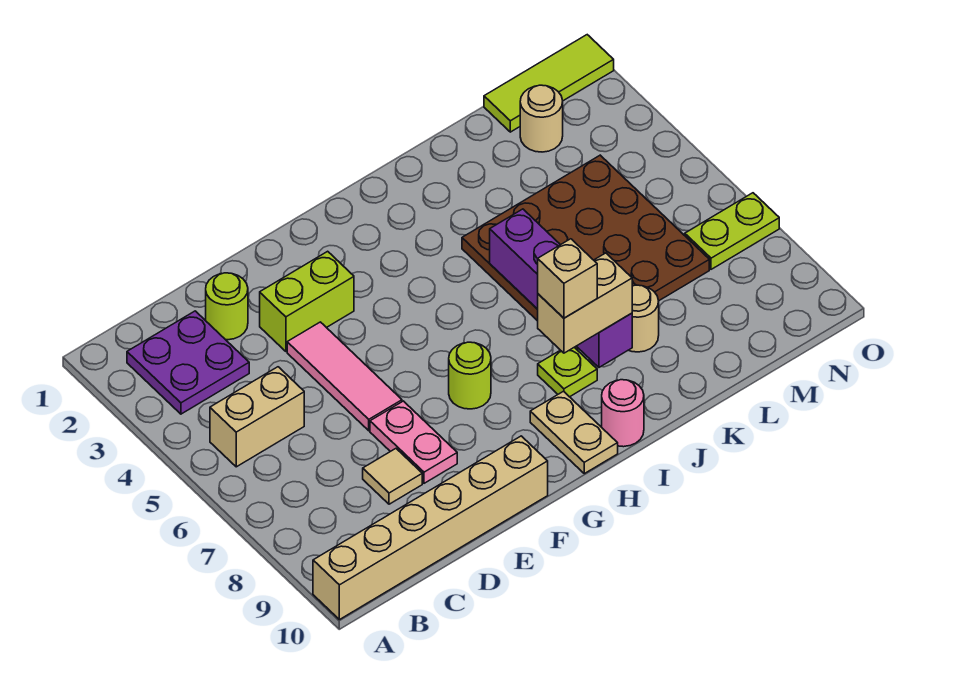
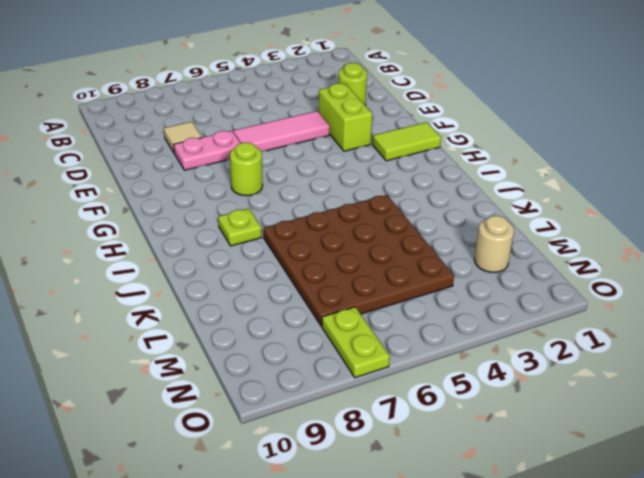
lime 1x2 tile [373,122,441,161] -> none
none -> tan 1x6 brick [313,436,548,620]
none -> purple 2x2 plate [127,311,249,414]
none -> tan 1x2 brick [210,367,304,467]

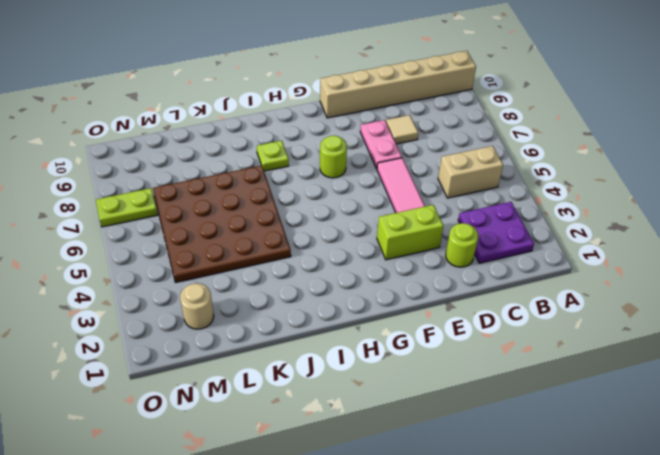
none -> tan 1x2 plate [530,391,618,474]
none -> pink 1x1 round brick [602,380,644,447]
none -> tan 1x1 round brick [629,285,659,352]

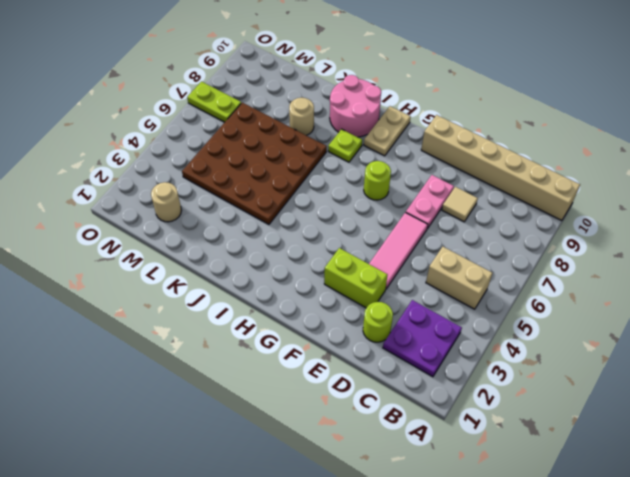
pink 2x2 round brick [330,75,381,137] -> pink 1x1 round brick [602,380,644,447]
none -> lime 1x3 tile [484,35,614,132]
none -> purple 1x4 brick [490,209,632,367]
none -> tan 1x2 brick [538,253,632,353]

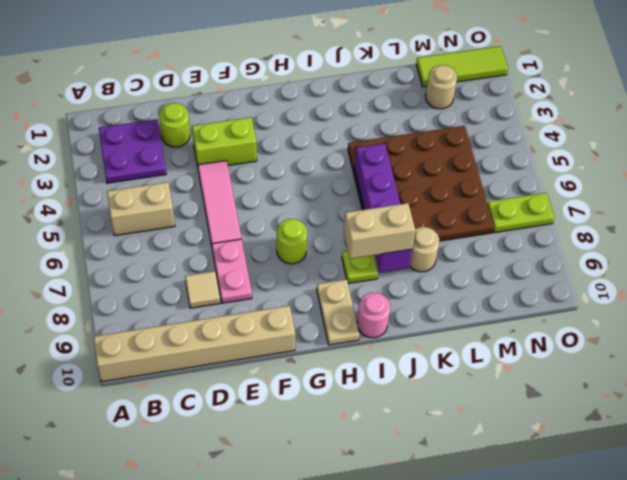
none -> tan 1x1 brick [538,239,597,318]

